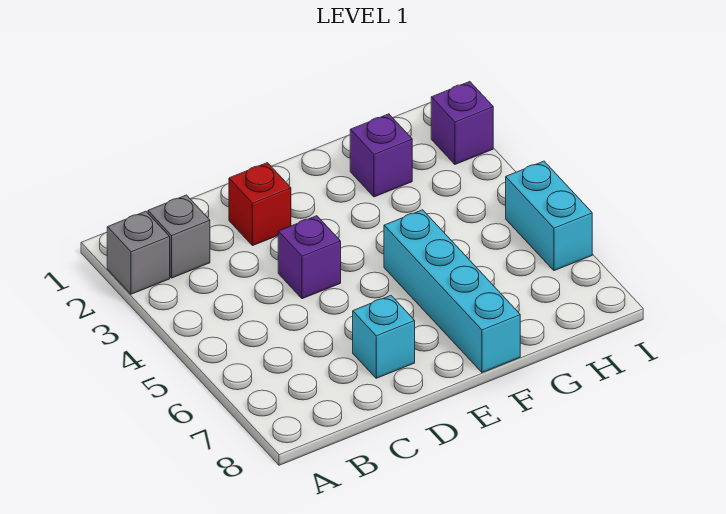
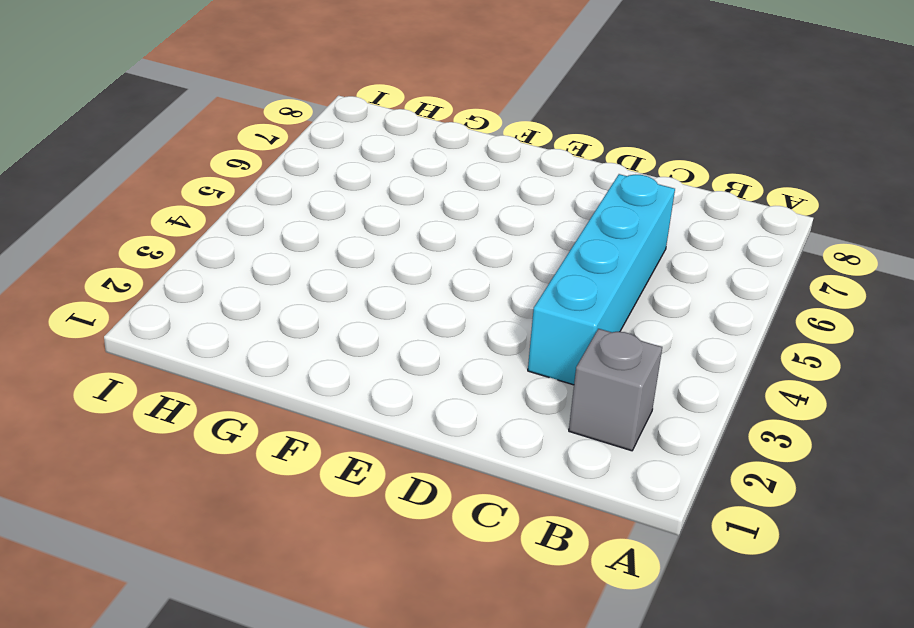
cyan 1x4 brick [528,174,675,385] -> cyan 1x4 brick moved to [384,210,520,372]
none -> grey 1x1 brick [107,211,170,294]
none -> red 1x1 brick [229,163,291,246]

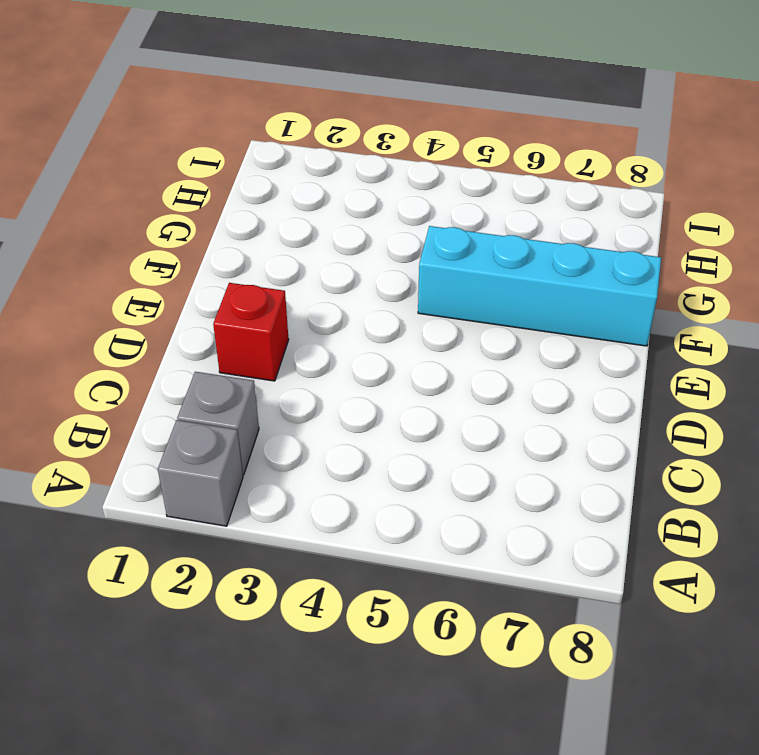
none -> purple 1x1 brick [278,216,341,299]
none -> cyan 1x1 brick [353,296,415,378]

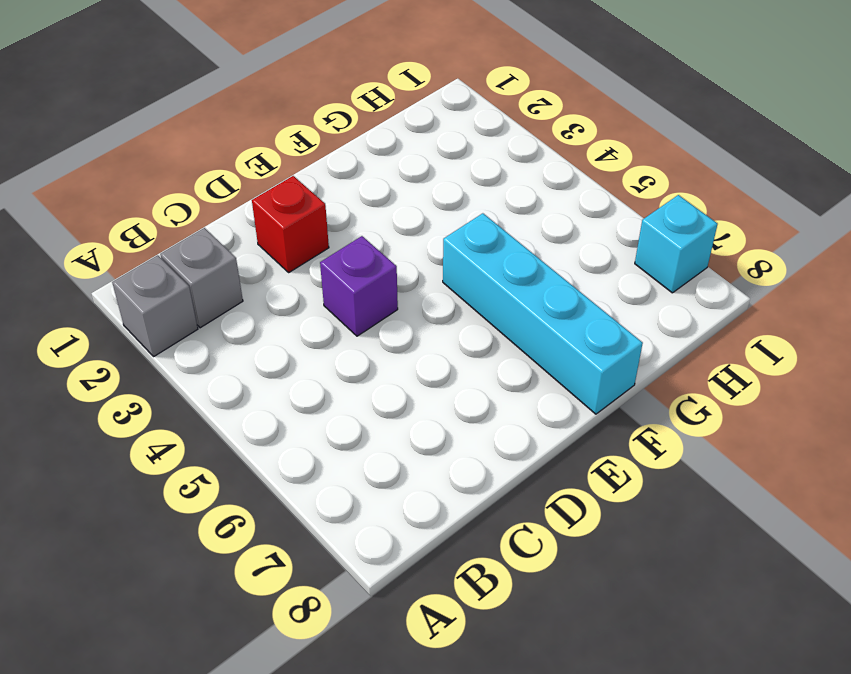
cyan 1x1 brick [635,195,718,293] -> cyan 1x1 brick moved to [353,296,415,378]
none -> purple 1x1 brick [350,114,412,197]
none -> purple 1x1 brick [431,82,493,164]

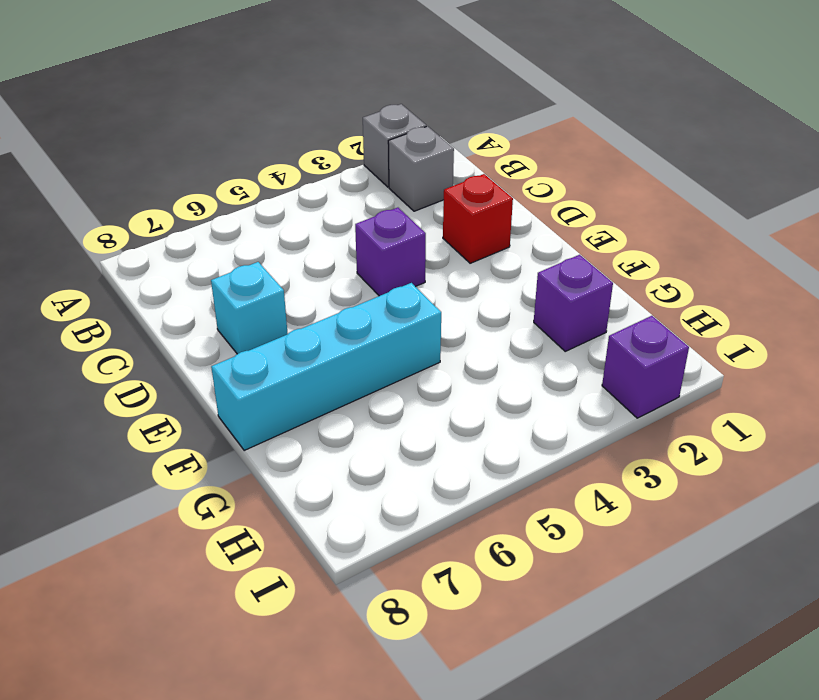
none -> cyan 1x2 brick [506,161,592,271]

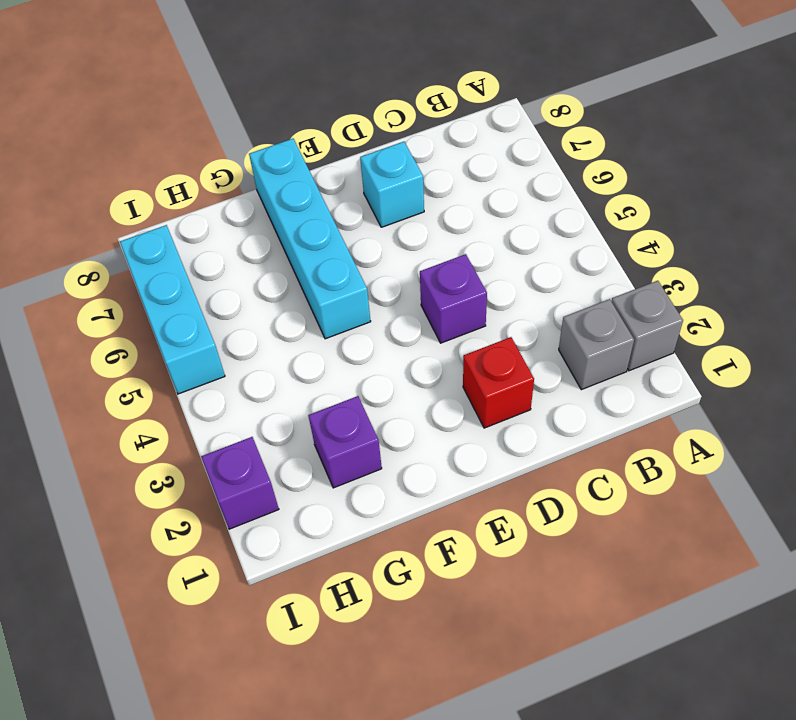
cyan 1x3 brick [120,225,225,394] -> cyan 1x2 brick [506,161,592,271]

